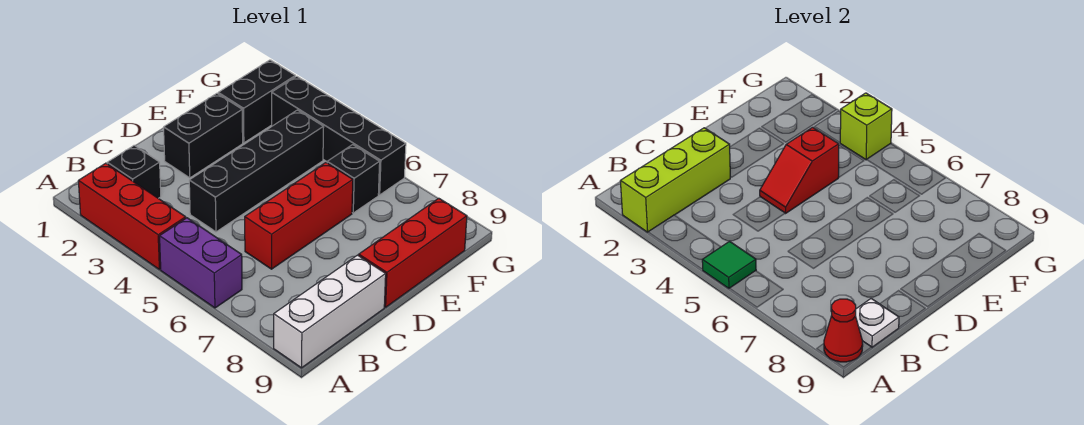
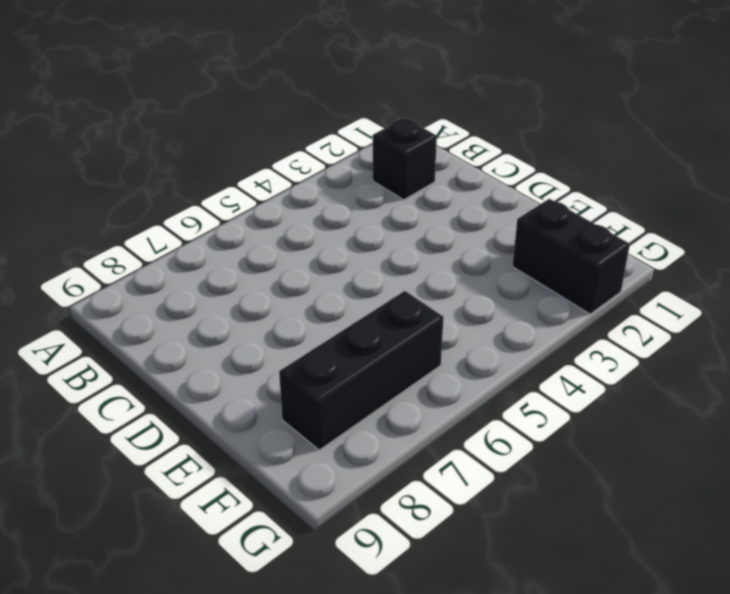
black 1x3 brick [279,291,444,450] -> black 1x1 brick [327,145,380,213]
none -> red 1x3 brick [78,163,186,270]
none -> purple 1x2 brick [160,218,242,308]
none -> white 1x3 brick [274,255,386,368]

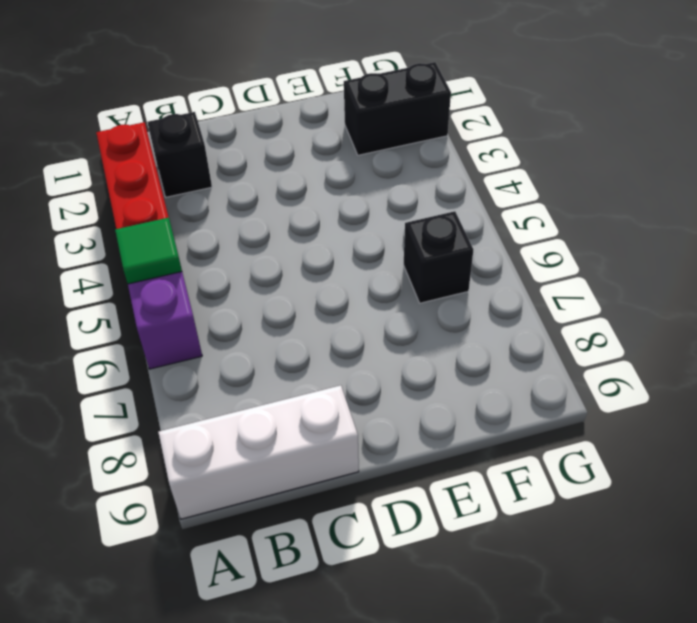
none -> black 1x4 brick [189,110,324,232]
none -> red 1x3 brick [245,163,353,269]
none -> black 1x2 brick [164,93,243,178]

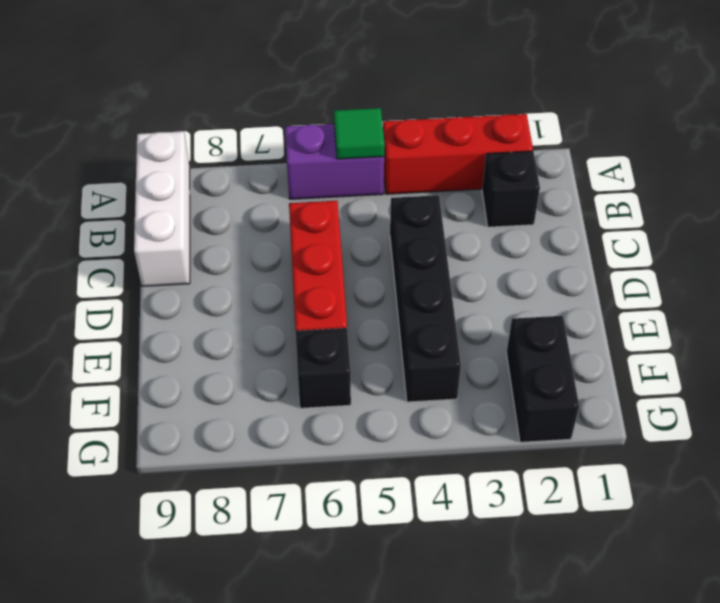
none -> black 1x2 brick [164,93,243,178]
none -> red 1x3 brick [359,198,467,307]
none -> black 1x4 brick [272,76,406,195]

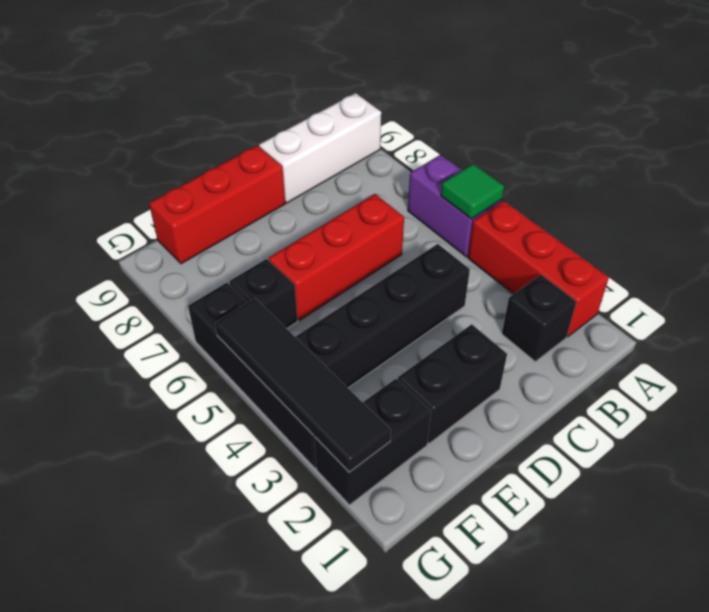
black 1x4 tile [215,298,391,472] -> lime 1x1 brick [840,93,892,160]
none -> lime 1x3 brick [620,128,730,232]
none -> red 1x1 cone [824,299,863,362]
none -> white 1x1 plate [856,299,899,347]

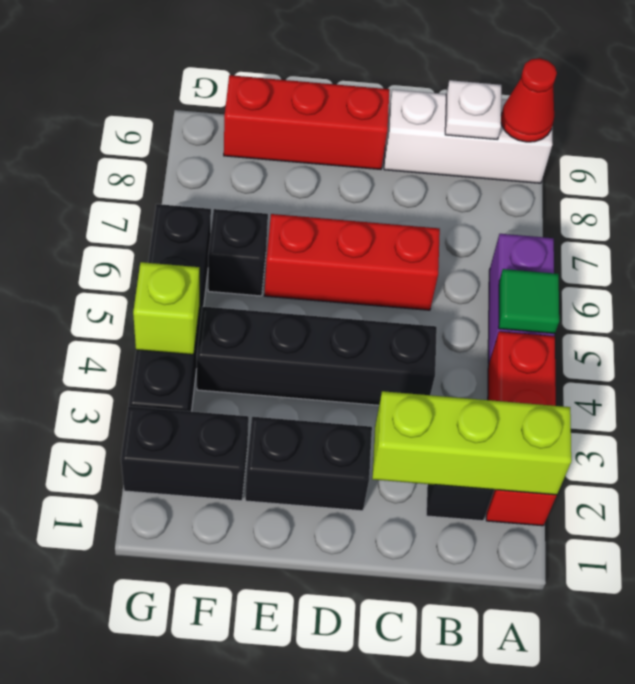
none -> red 1x2 slope [760,127,839,213]

